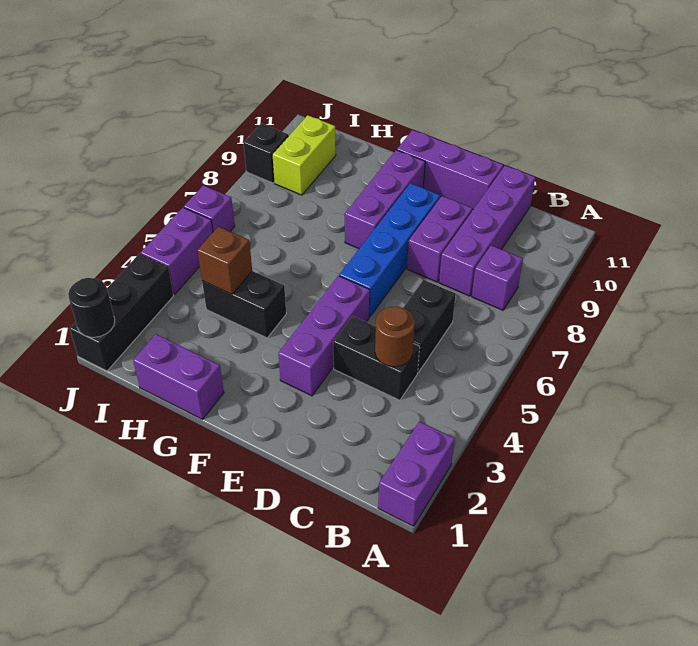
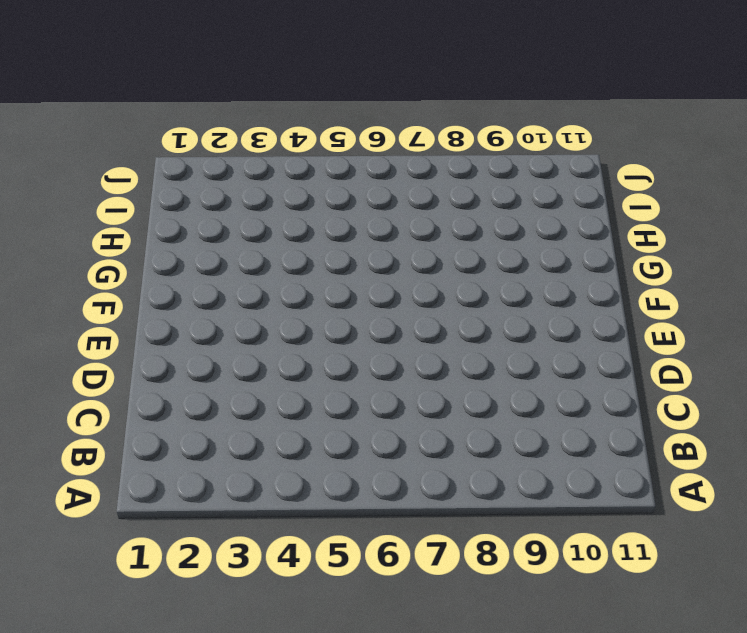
none -> purple 1x2 brick [378,421,455,526]
none -> purple 1x1 brick [472,245,523,310]
none -> black 1x2 brick [333,316,420,400]

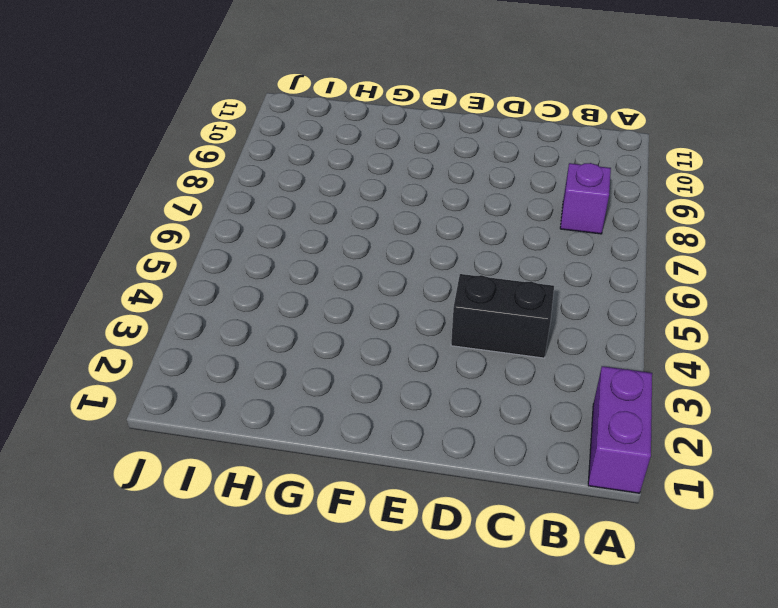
none -> black 1x2 brick [403,280,456,373]
none -> purple 1x4 brick [439,165,535,296]
none -> purple 1x2 brick [407,196,472,282]

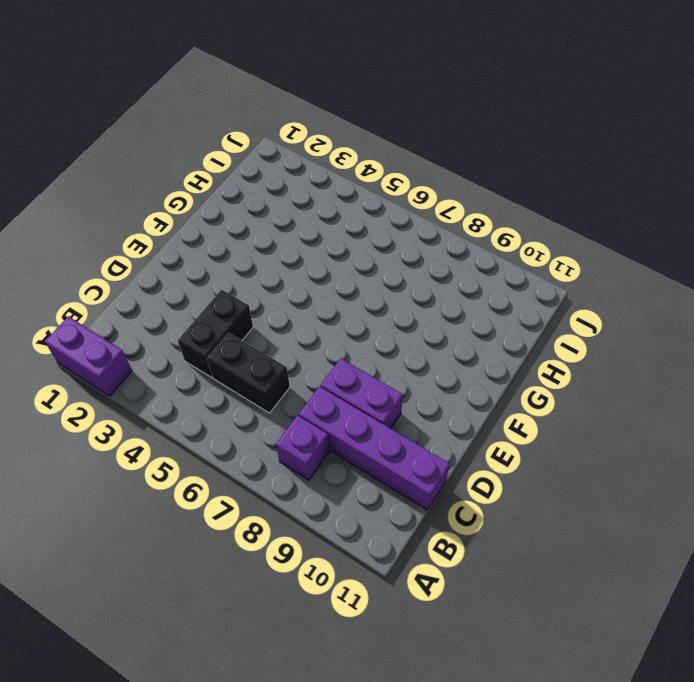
none -> purple 1x3 brick [397,130,503,209]
none -> purple 1x3 brick [278,276,370,396]
none -> blue 1x4 brick [339,183,440,317]

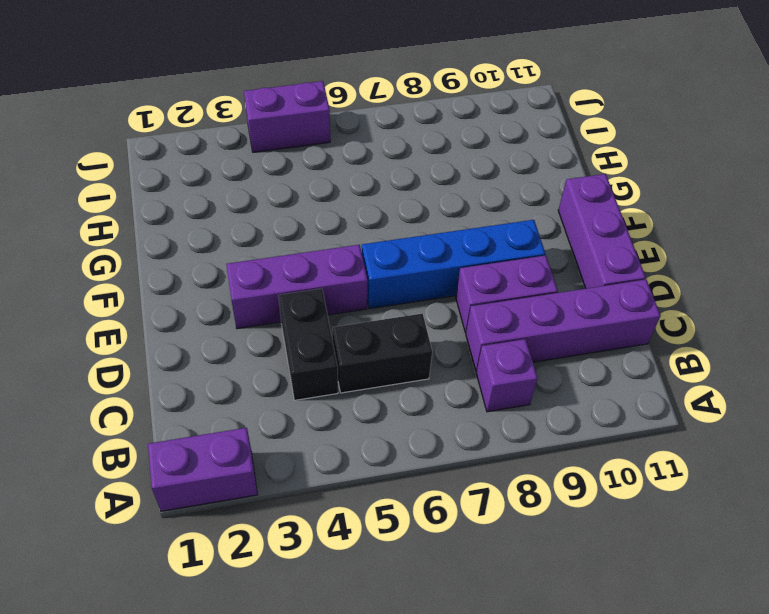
none -> purple 1x3 brick [345,150,425,249]
none -> purple 1x2 brick [133,334,224,419]
none -> black 1x2 brick [202,271,286,338]

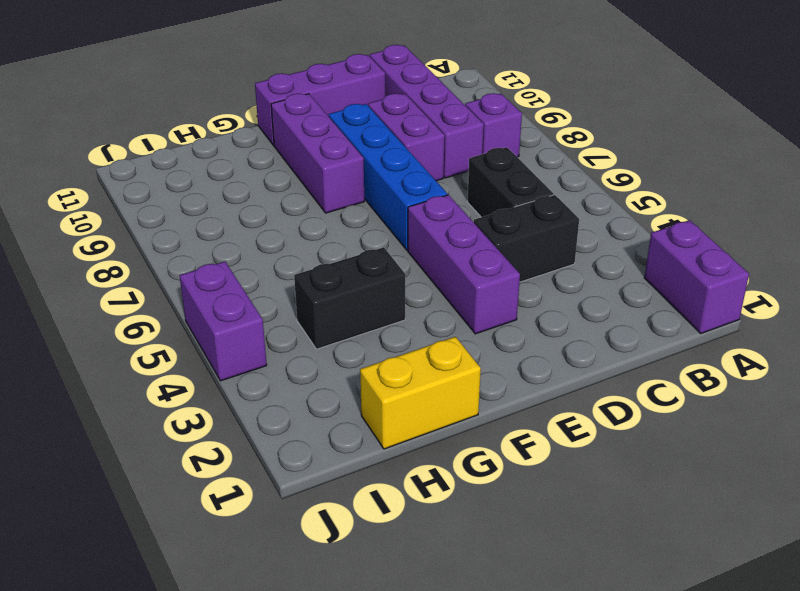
yellow 1x2 brick [360,337,481,449] -> purple 1x2 brick [133,334,224,419]
none -> lime 1x2 brick [272,115,336,195]
none -> black 1x3 brick [70,254,174,371]
none -> purple 1x1 brick [184,185,235,232]

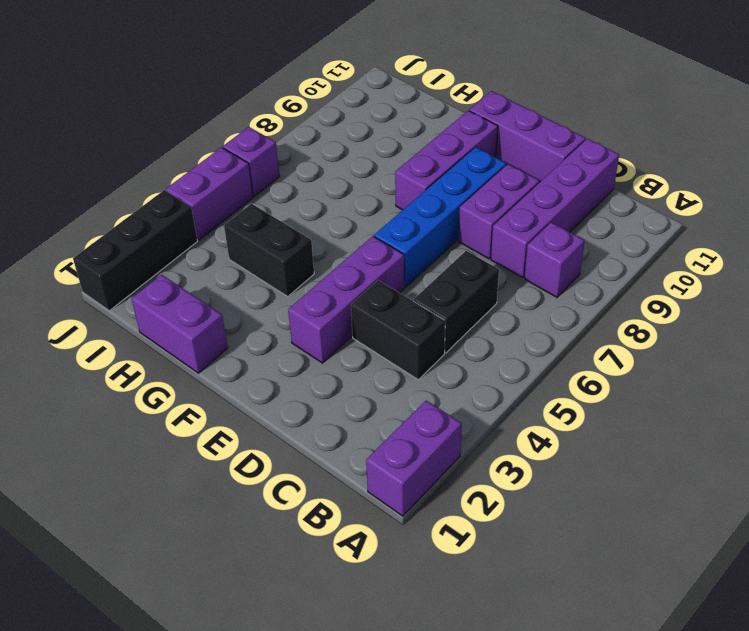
none -> lime 1x2 brick [272,115,336,195]
none -> black 1x1 brick [243,123,289,183]
none -> brown 1x1 round brick [375,307,415,367]

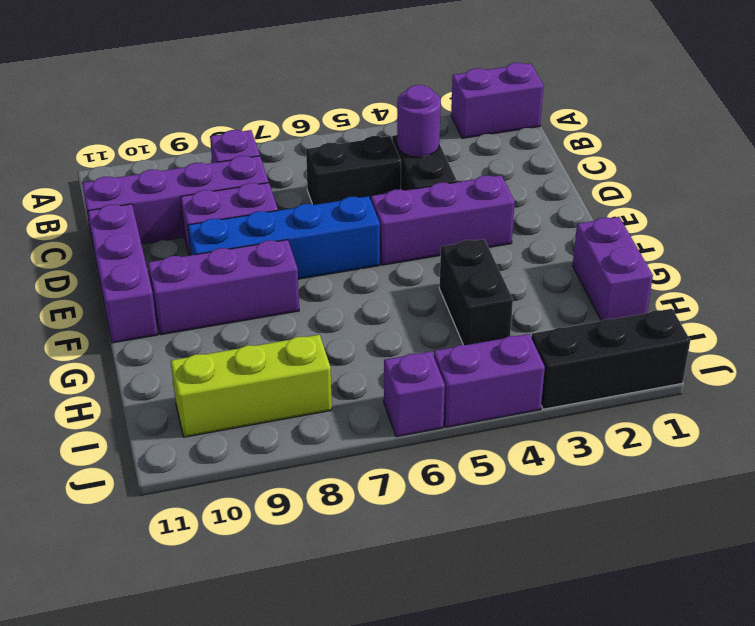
purple 1x1 round brick [397,85,441,157] -> brown 1x1 round brick [375,307,415,367]
lime 1x3 brick [171,335,332,437] -> lime 1x2 brick [272,115,336,195]
none -> black 1x1 brick [243,123,289,183]
none -> brown 1x1 brick [197,227,252,294]
none -> black 1x1 round brick [68,278,115,337]

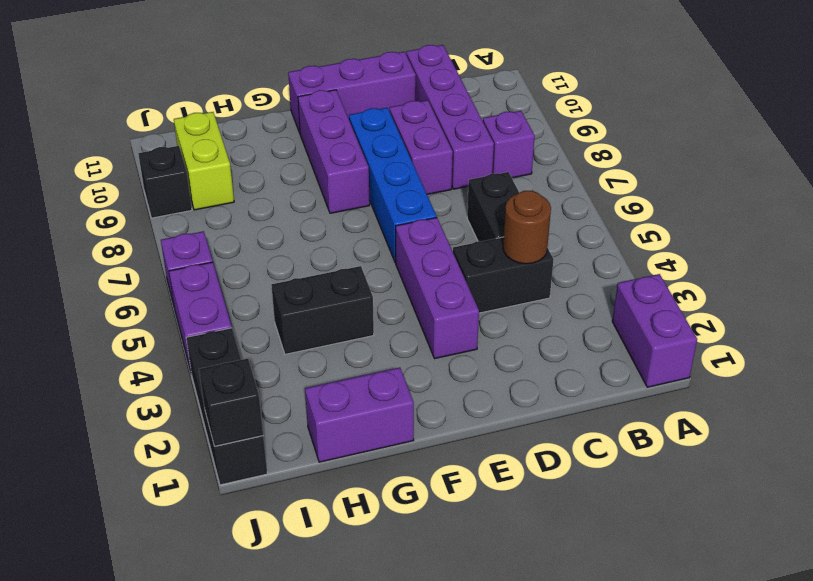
black 1x1 brick [199,359,263,446] -> black 1x1 round brick [68,278,115,337]
none -> brown 1x1 brick [197,227,252,294]

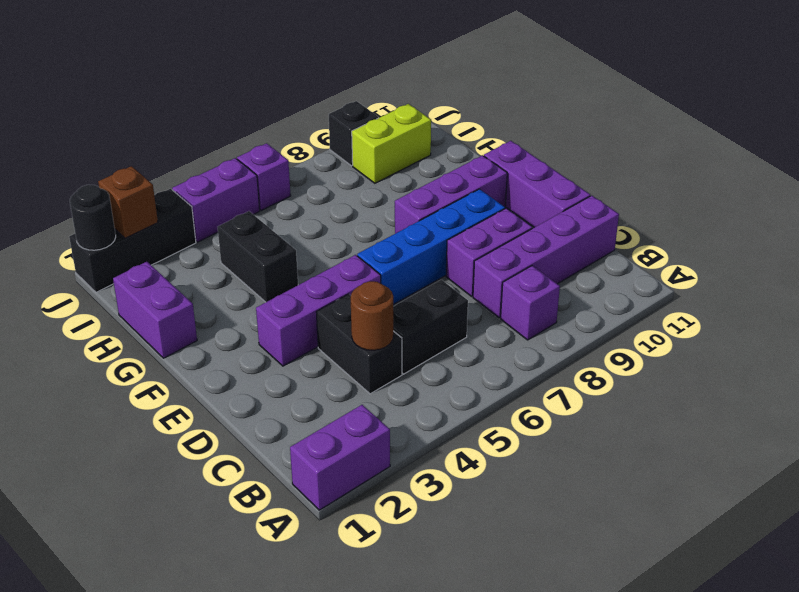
brown 1x1 brick [98,166,158,238] -> brown 1x1 brick moved to [197,227,252,294]

